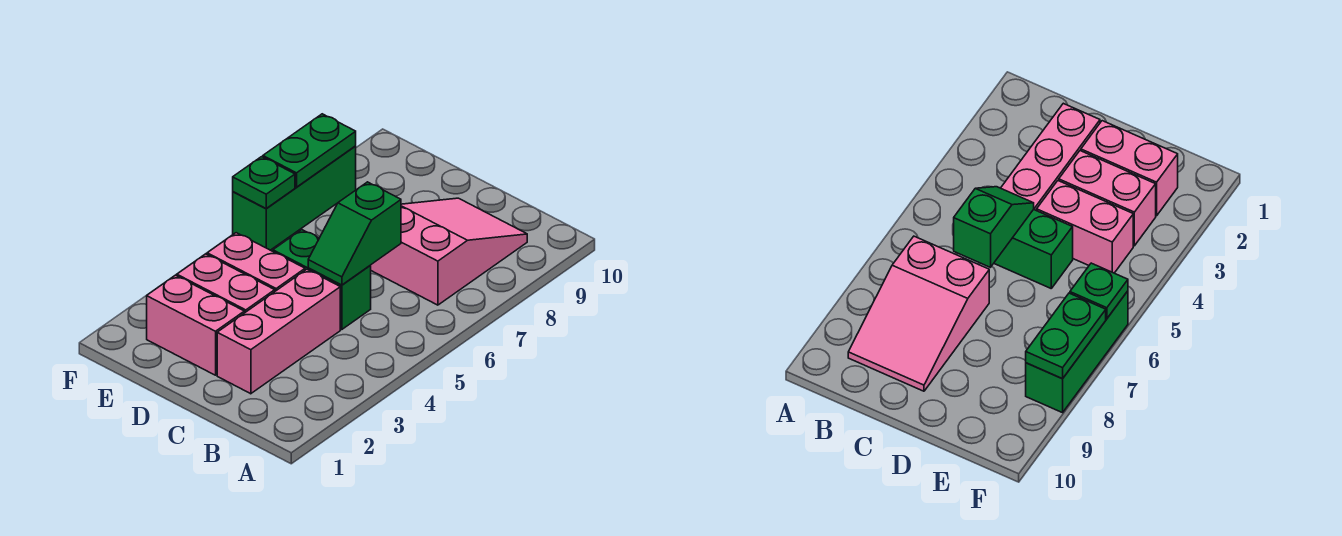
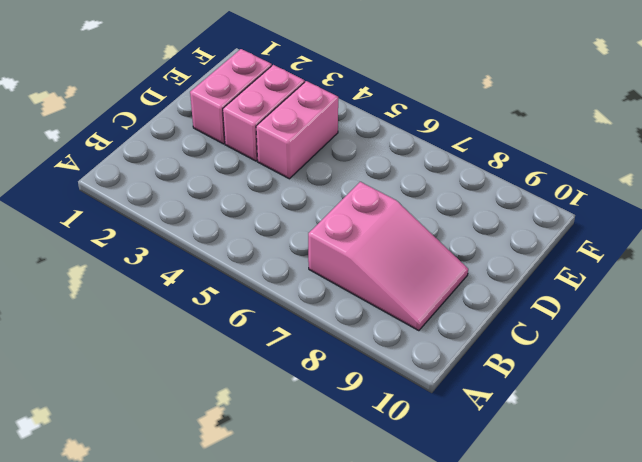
none -> pink 1x3 brick [217,269,340,394]
none -> green 1x2 brick [273,230,371,330]

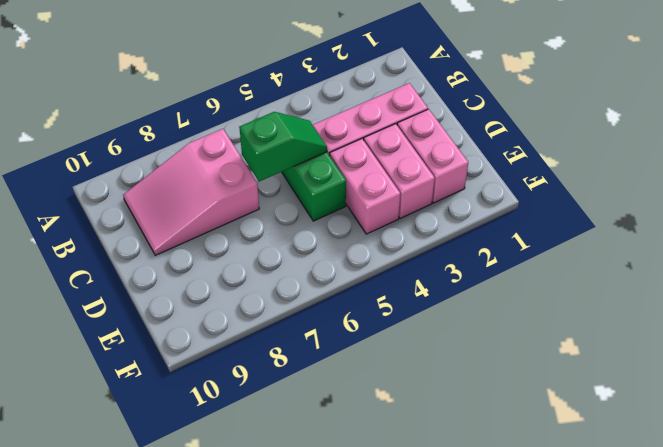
none -> green 1x3 brick [233,146,356,250]
none -> green 1x1 plate [233,157,295,209]

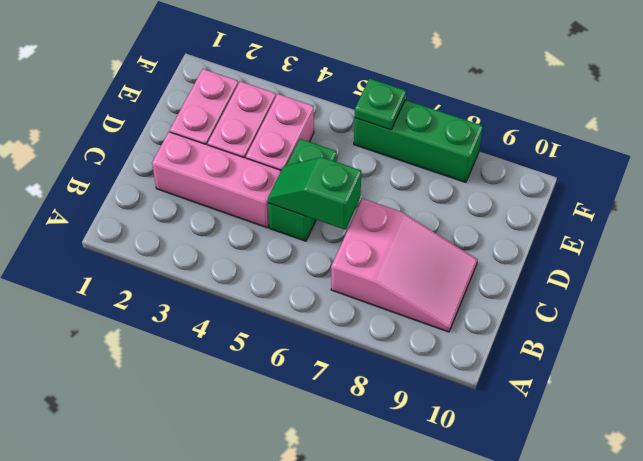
none -> green 1x2 plate [263,114,356,187]

